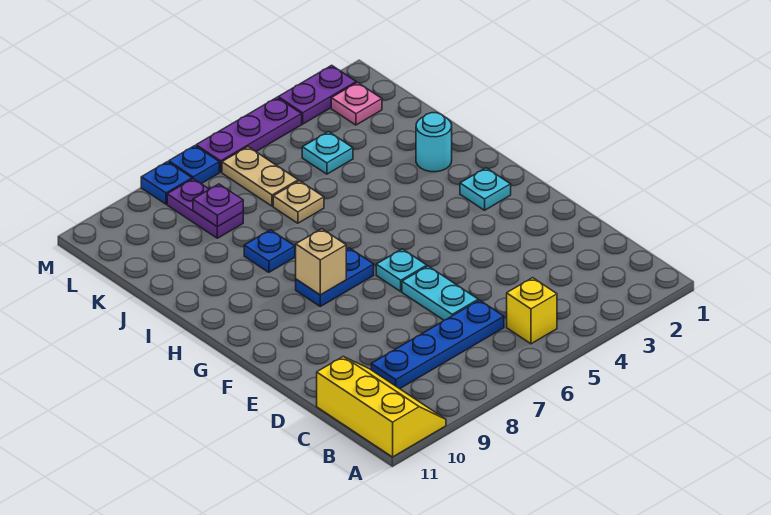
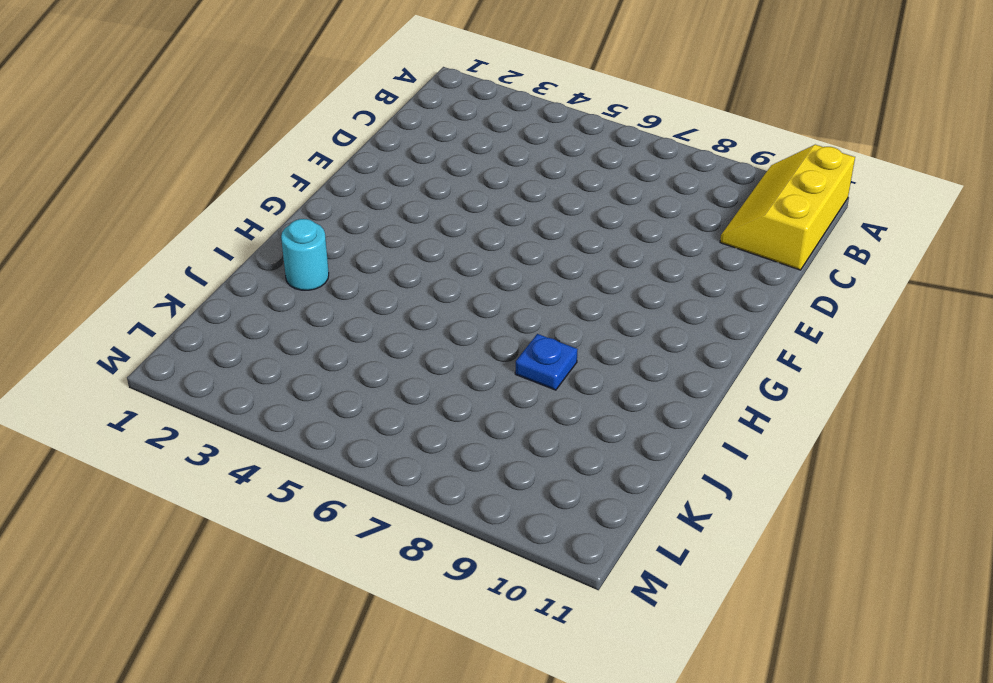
none -> yellow 1x1 brick [507,278,557,344]
none -> blue 1x4 plate [371,300,504,389]
none -> cyan 1x2 plate [402,266,478,320]

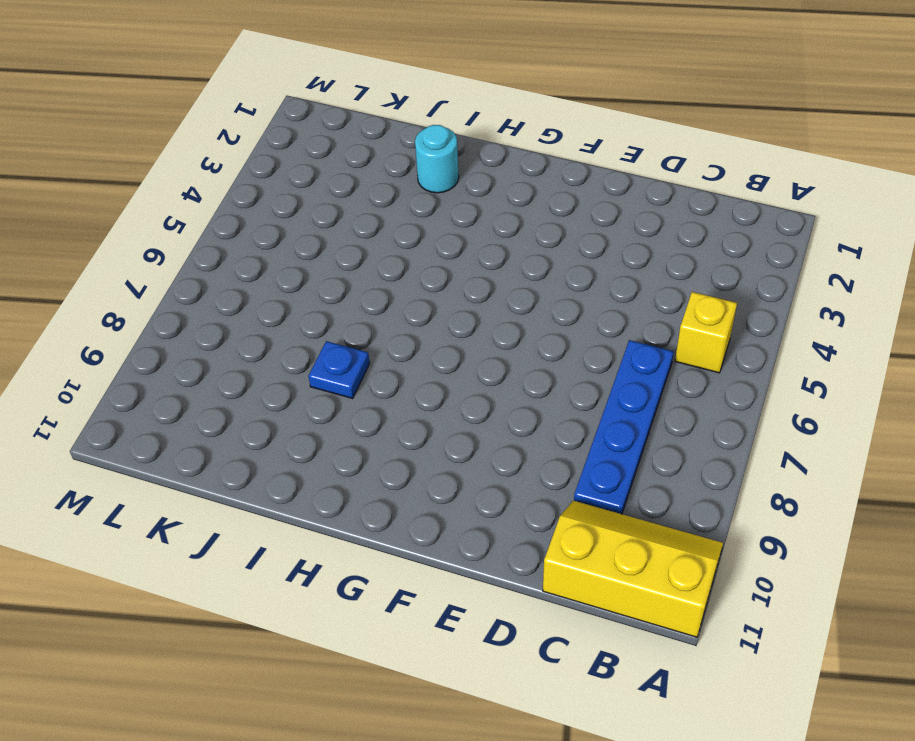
none -> cyan 1x2 plate [402,266,478,320]
none -> cyan 1x1 plate [376,249,427,291]
none -> cyan 1x1 plate [460,168,511,210]

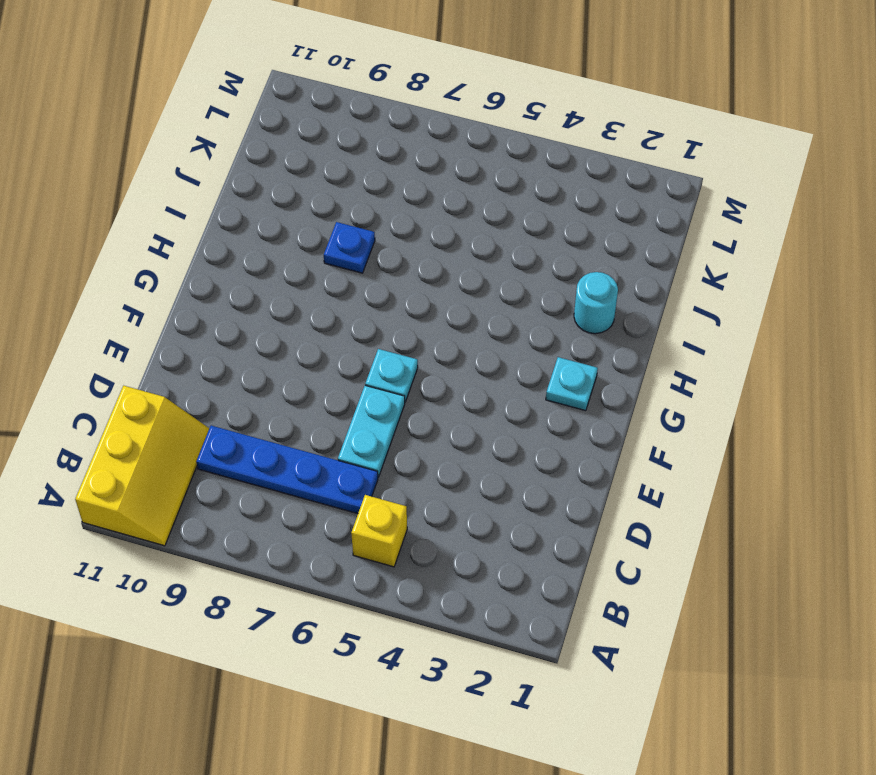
none -> blue 1x2 plate [296,248,374,306]
none -> tan 1x1 plate [273,181,324,223]
none -> cyan 1x1 plate [302,132,353,174]

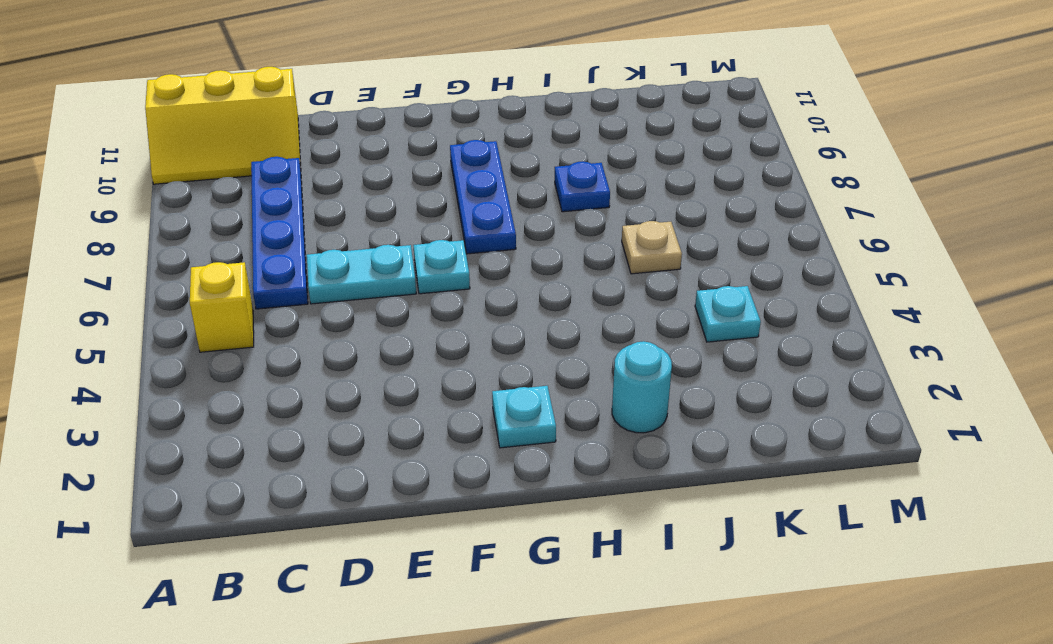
blue 1x3 plate [450,140,516,254] -> blue 1x2 plate [296,248,374,306]
none -> tan 1x2 plate [222,147,298,206]
none -> purple 1x2 plate [167,179,243,238]
none -> pink 1x1 plate [331,83,382,125]

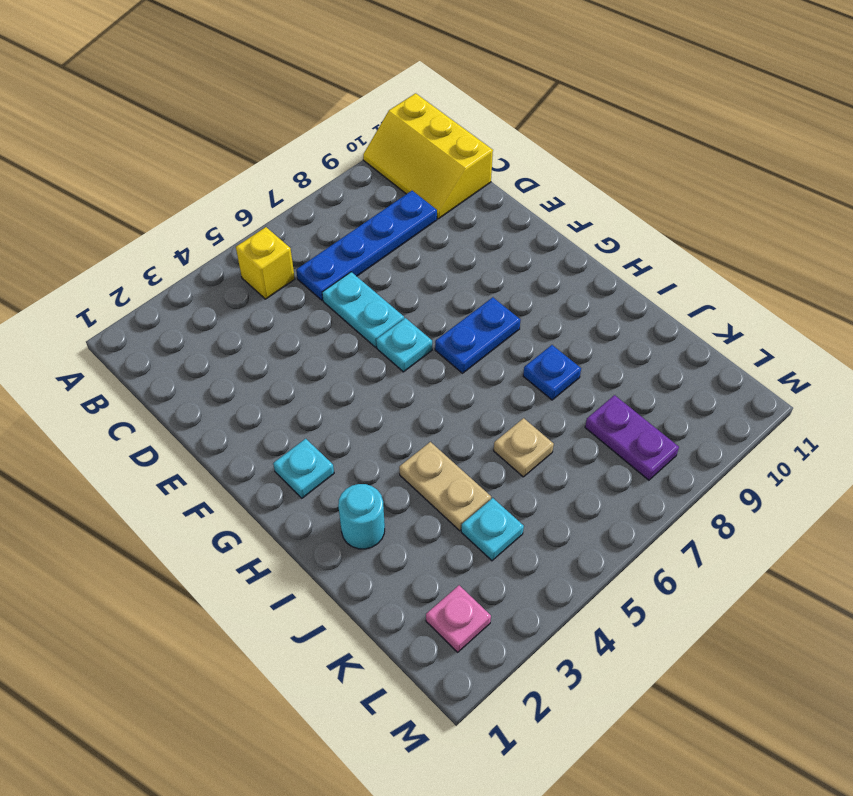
tan 1x2 plate [399,442,491,531] -> tan 1x2 plate moved to [222,147,298,206]
none -> purple 1x2 plate [278,65,356,124]
none -> purple 1x3 plate [196,98,302,172]
none -> blue 1x1 plate [169,146,219,184]

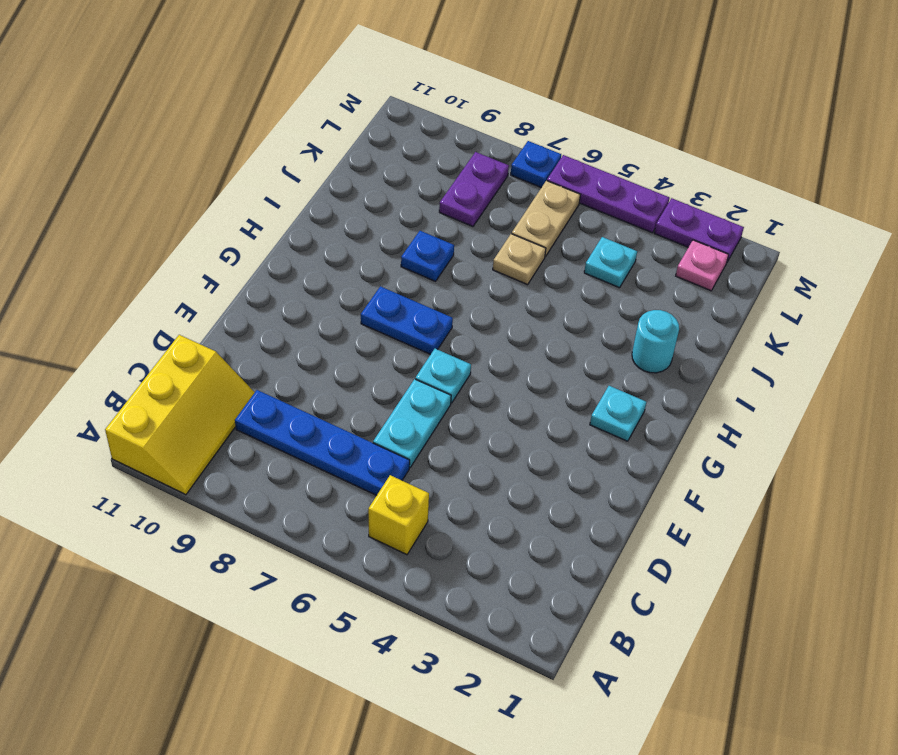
none -> blue 1x1 plate [141,162,192,204]
none -> tan 1x1 brick [296,229,346,295]
none -> purple 1x1 plate [193,184,243,227]

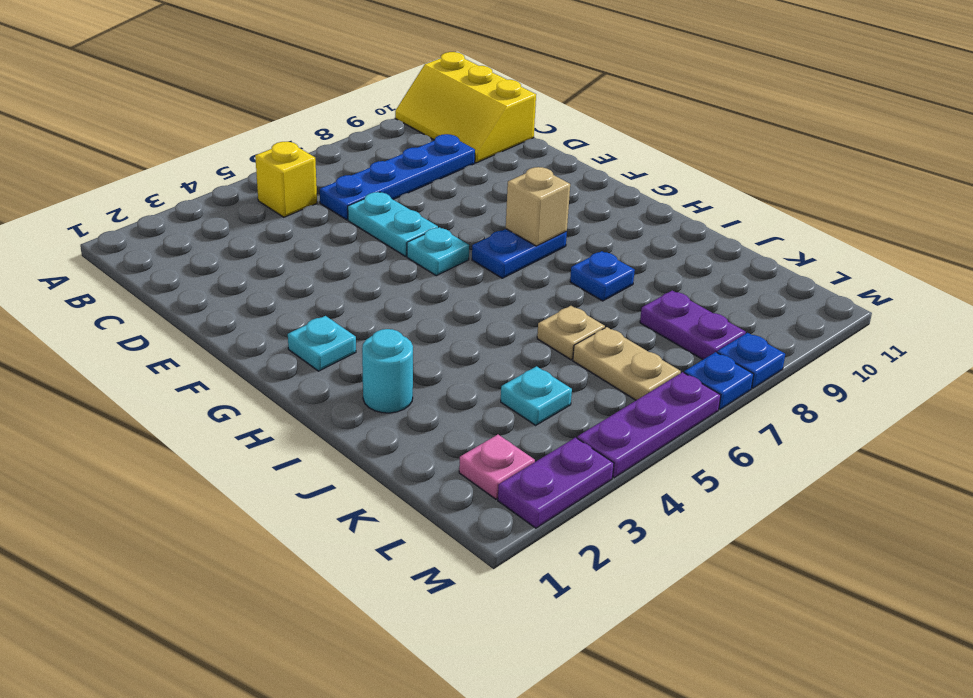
none -> purple 1x1 plate [193,184,243,227]

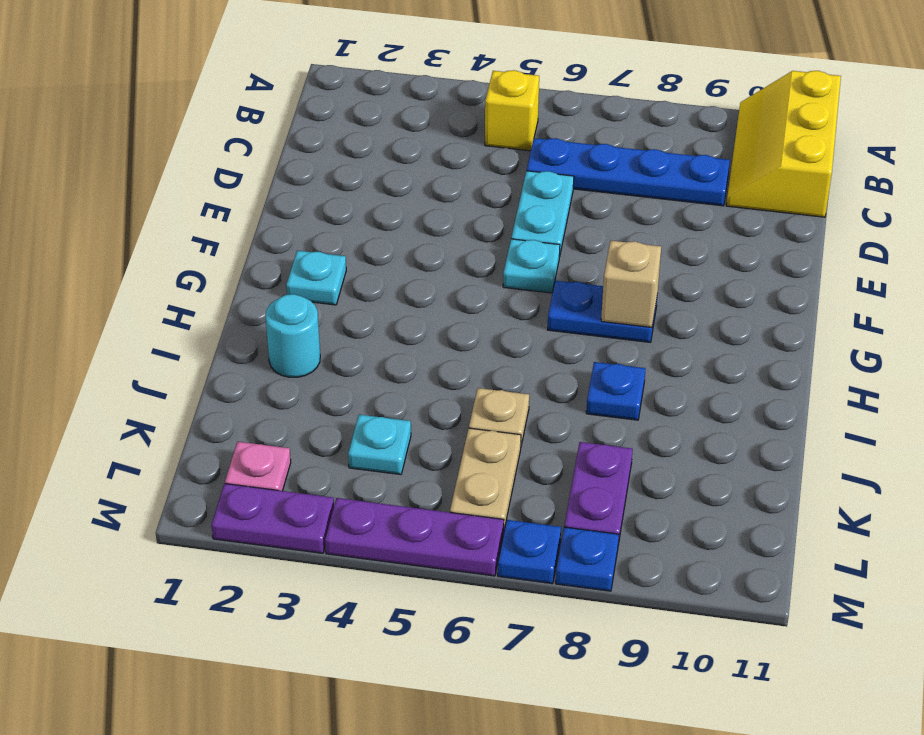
none -> purple 1x1 plate [193,184,243,227]

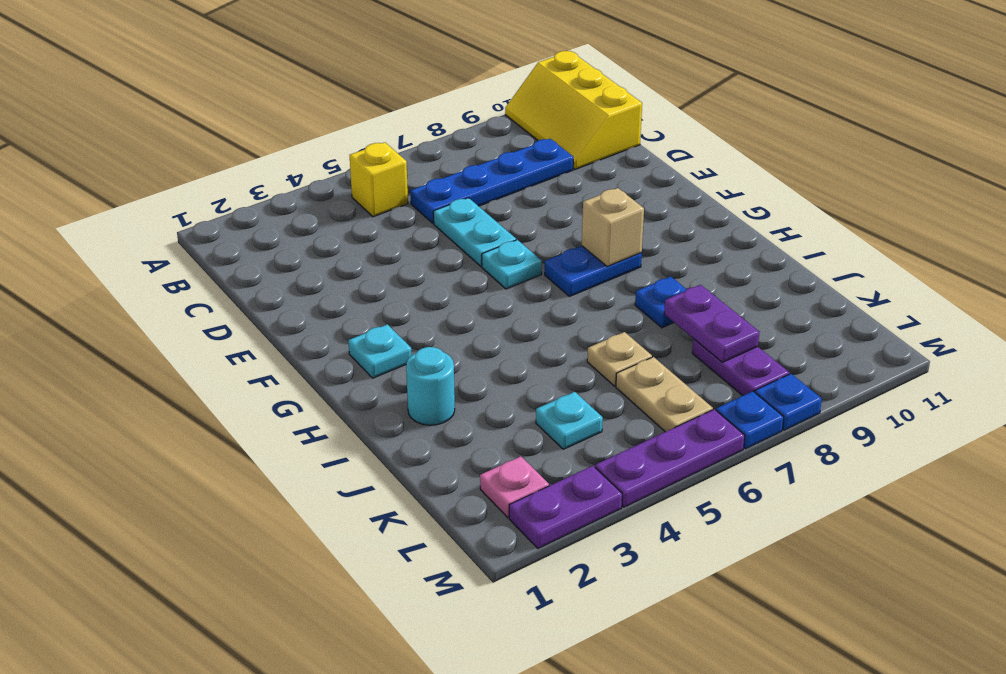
purple 1x2 plate [664,285,759,362] -> purple 1x1 plate [193,184,243,227]

